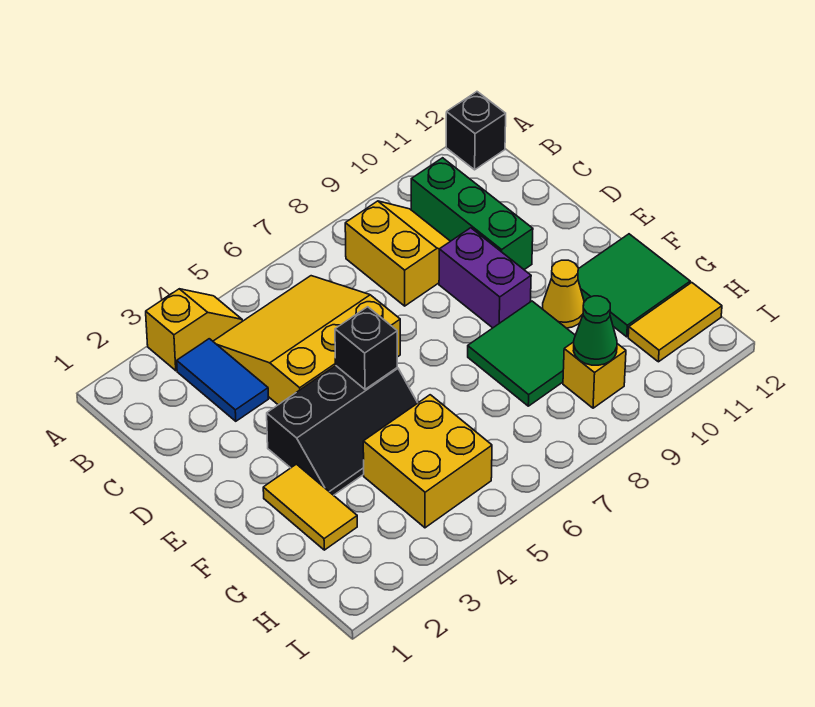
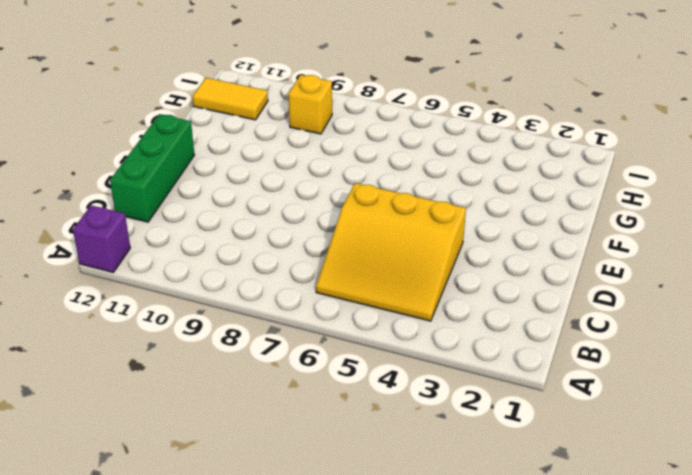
purple 1x1 brick [73,205,130,272] -> black 1x1 brick [446,92,506,170]
green 1x3 brick [110,114,194,222] -> green 1x3 brick moved to [411,158,533,270]
none -> yellow 1x2 slope [146,289,242,371]
none -> blue 1x2 tile [177,339,268,421]
none -> yellow 2x2 slope [345,201,450,306]

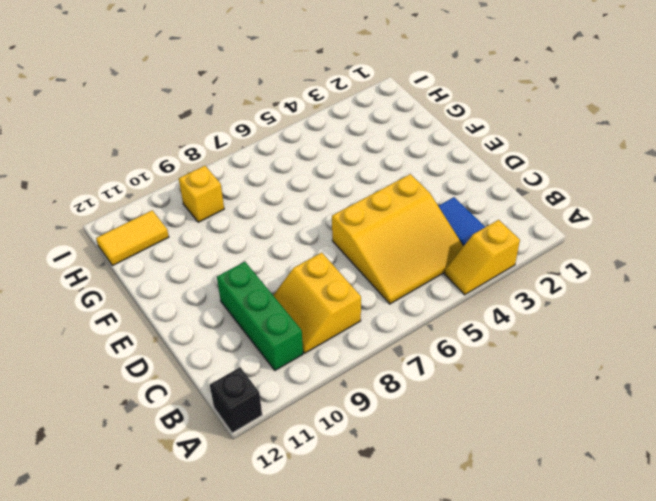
none -> purple 1x2 brick [439,228,531,328]
none -> black 2x3 slope [267,366,417,495]
none -> yellow 1x2 tile [263,464,357,550]

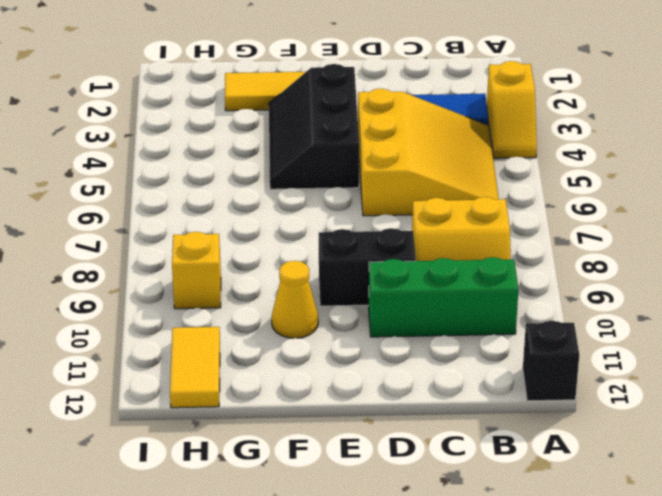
black 1x2 brick [319,228,416,306] -> purple 1x2 brick [439,228,531,328]
none -> green 2x2 tile [468,301,575,406]
none -> green 2x2 tile [578,234,690,337]
none -> yellow 2x2 brick [363,395,492,528]

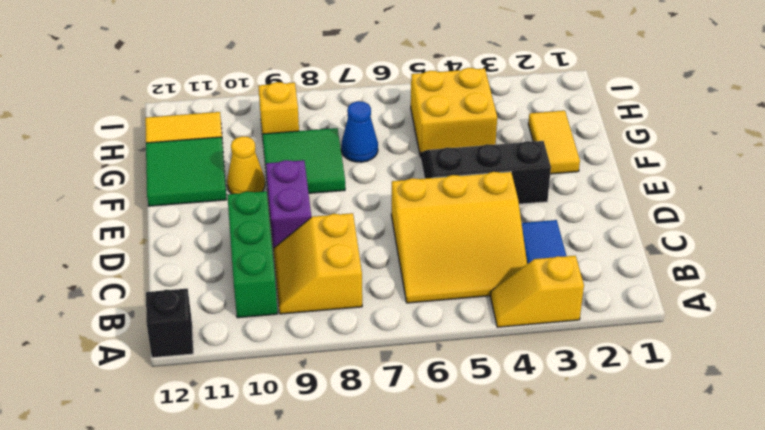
blue 1x1 cone [341,101,378,162] -> none
none -> black 1x1 brick [335,307,397,389]
none -> green 1x1 cone [573,296,617,365]

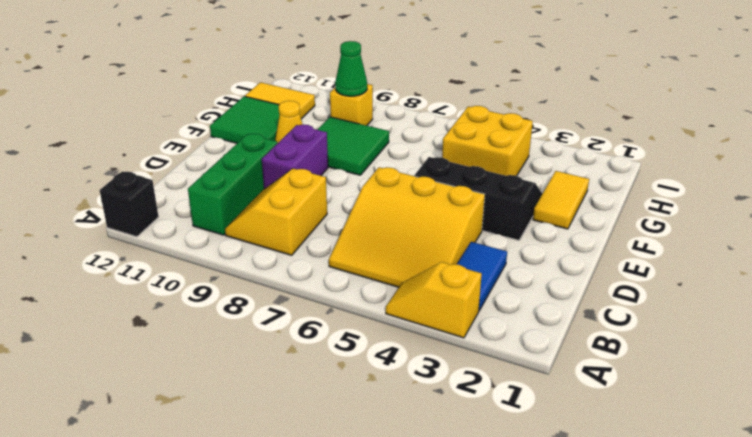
none -> black 1x1 brick [335,307,397,389]

